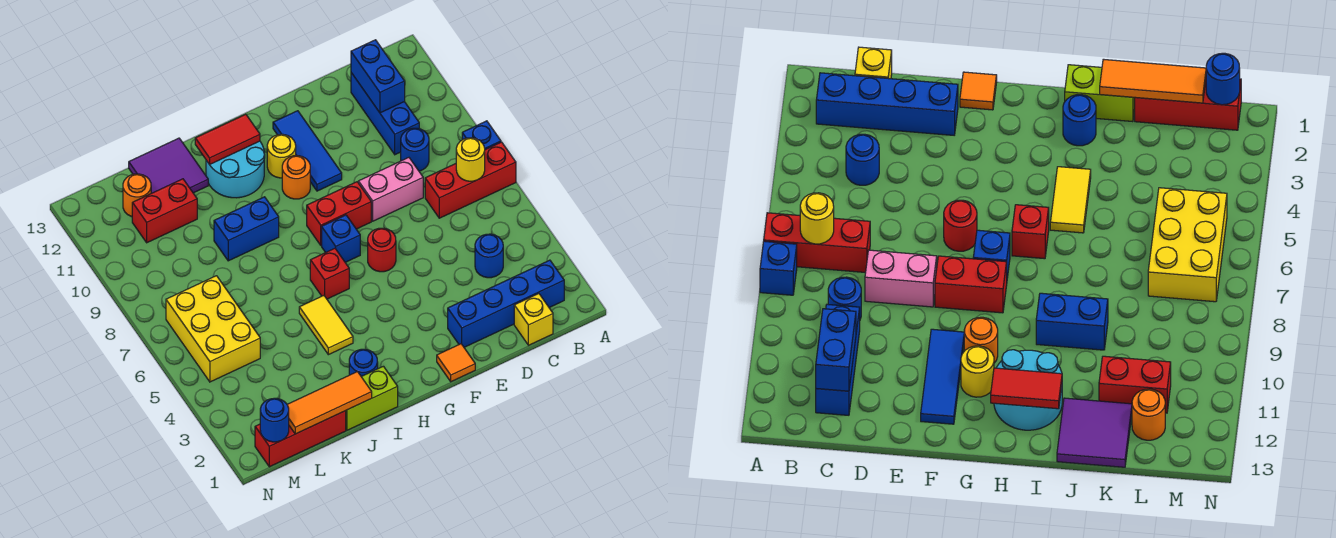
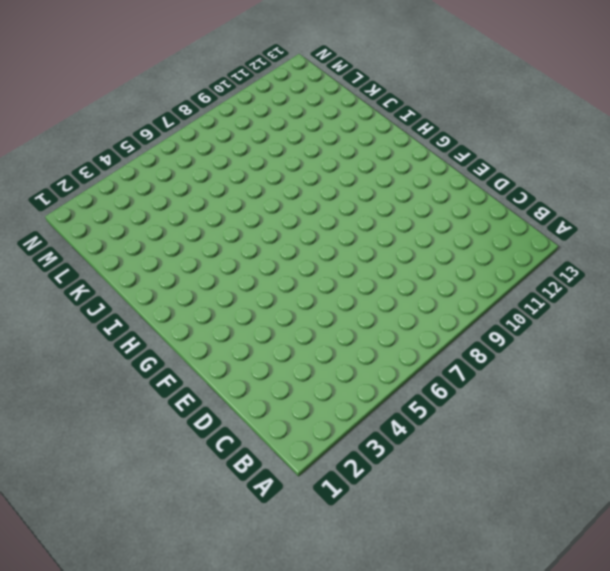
none -> red 1x3 brick [425,142,516,218]
none -> blue 1x1 brick [462,121,501,150]
none -> blue 1x4 brick [448,260,564,347]
none -> yellow 1x1 brick [514,294,553,345]

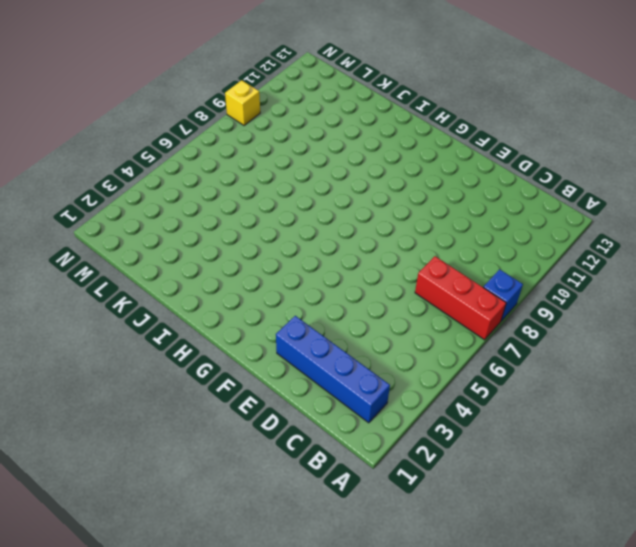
yellow 1x1 brick [225,80,260,125] -> yellow 1x1 brick moved to [514,294,553,345]
none -> blue 1x1 round brick [475,234,503,278]
none -> blue 1x1 round brick [401,128,429,171]
none -> blue 1x3 brick [351,73,419,155]
none -> pink 1x2 brick [358,158,423,221]

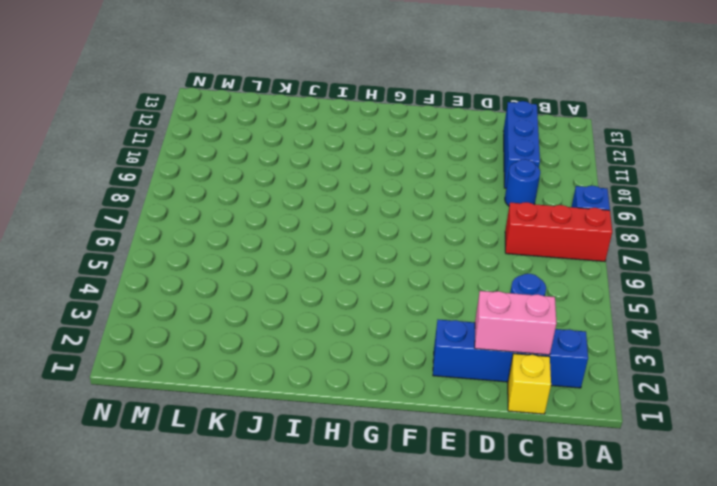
pink 1x2 brick [475,291,556,355] -> pink 1x2 brick moved to [358,158,423,221]
none -> orange 1x1 tile [437,344,475,382]
none -> red 1x1 round brick [368,228,396,272]
none -> red 1x2 brick [307,182,371,246]
none -> blue 1x3 tile [273,111,342,191]

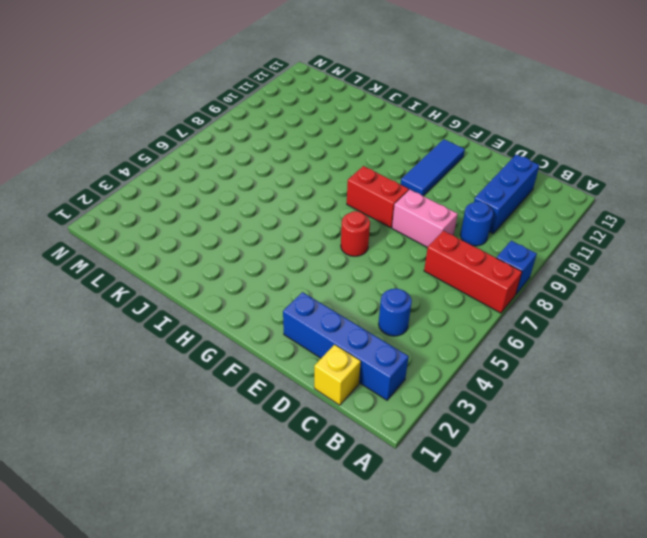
none -> orange 1x1 tile [437,344,475,382]
none -> blue 1x1 brick [322,215,360,262]
none -> orange 1x1 round brick [282,156,310,199]
none -> yellow 1x1 round brick [267,134,296,178]

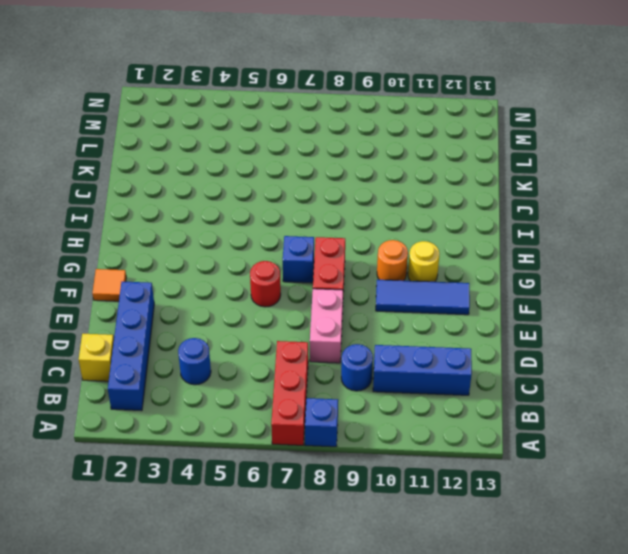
none -> red 1x1 brick [310,248,349,299]
none -> cyan 2x2 round brick [206,141,265,198]
none -> lime 1x2 brick [346,366,398,430]
none -> blue 1x1 round brick [349,349,378,376]

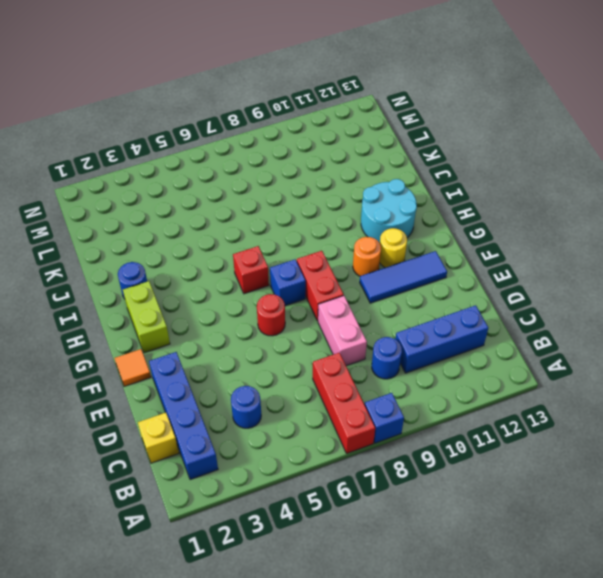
lime 1x2 brick [123,281,170,353] -> lime 1x2 brick moved to [346,366,398,430]
none -> yellow 1x2 tile [299,296,353,355]
none -> blue 1x2 brick [214,197,279,261]
none -> purple 2x2 tile [129,138,208,193]
none -> red 1x3 brick [255,411,346,467]

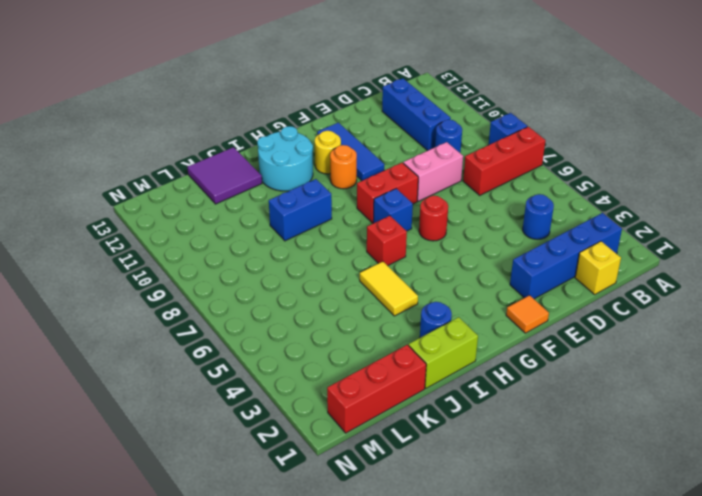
none -> red 1x2 brick [132,179,197,243]
none -> yellow 2x3 brick [166,276,260,382]
none -> orange 1x1 round brick [123,174,151,217]
none -> yellow 1x1 round brick [456,138,485,181]

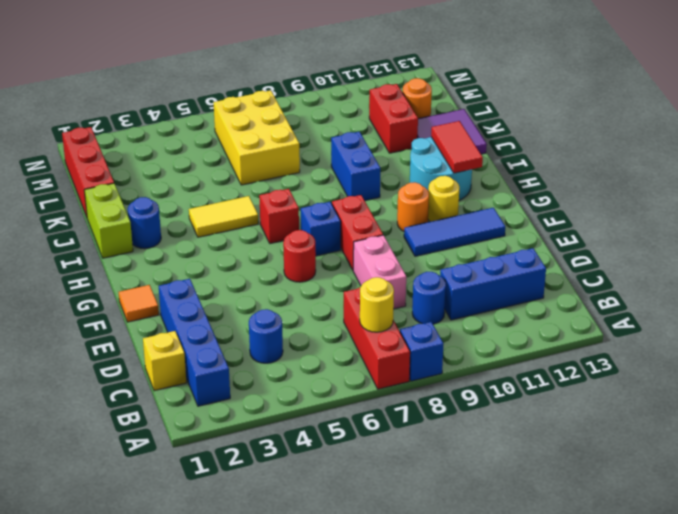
yellow 2x3 brick [213,90,300,185] -> yellow 2x3 brick turned to [166,276,260,382]
none -> blue 1x2 brick [351,40,405,113]
none -> orange 1x3 tile [287,371,372,434]
none -> blue 1x1 round brick [260,398,289,442]

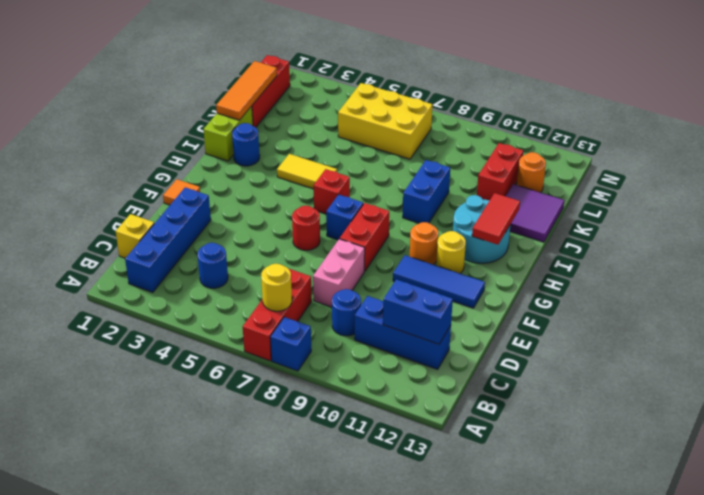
none -> blue 1x1 round brick [260,398,289,442]

